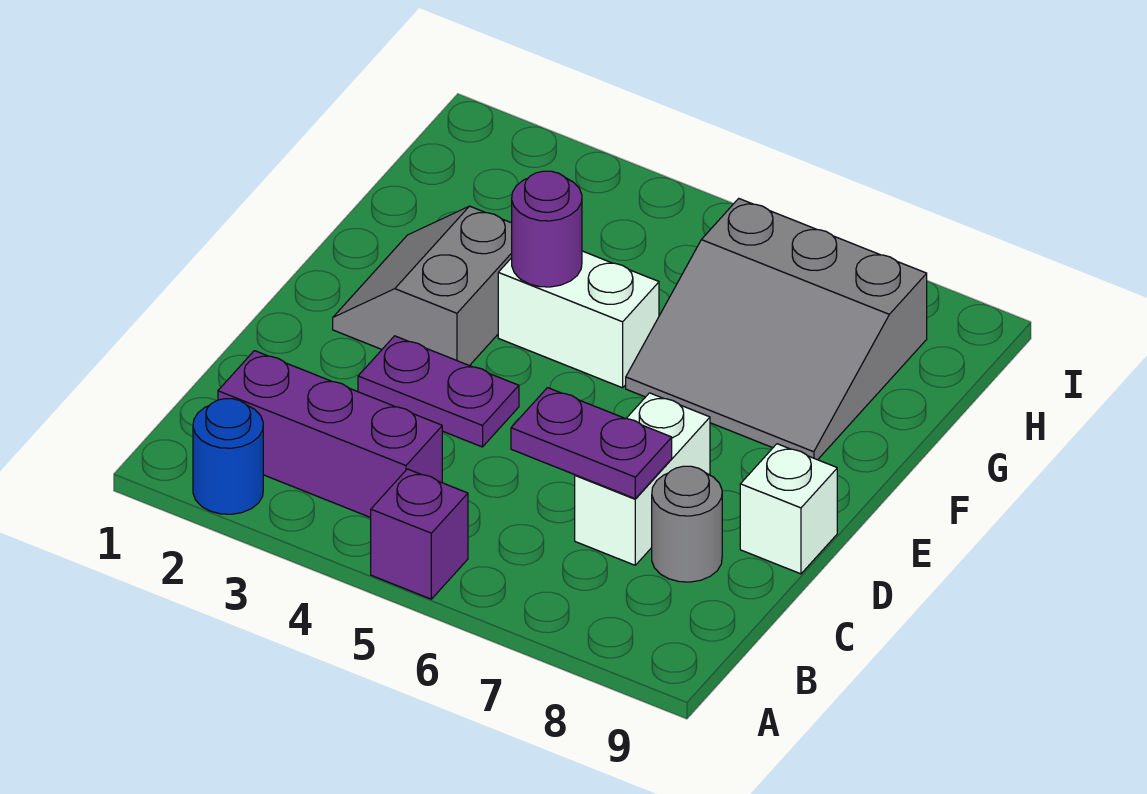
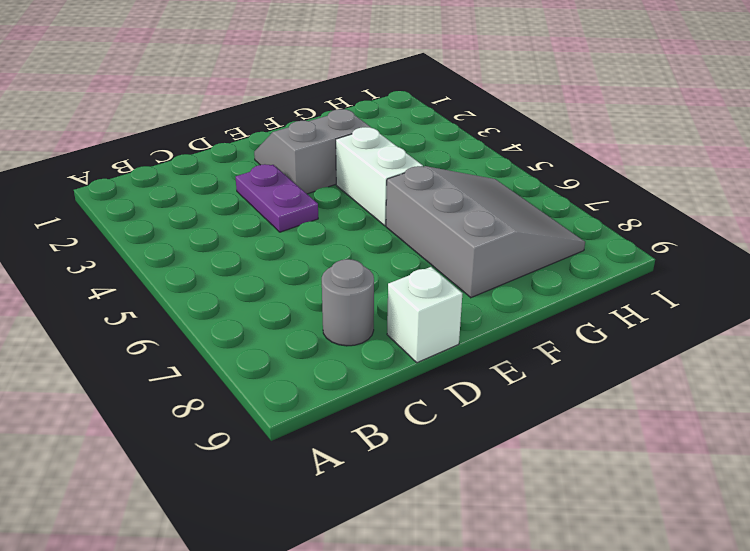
grey 3x3 slope [386,166,585,298] -> grey 3x3 slope turned to [626,199,927,460]
none -> blue 1x1 round brick [193,399,263,514]
none -> purple 1x1 brick [371,469,468,599]
none -> purple 1x3 brick [218,351,442,518]

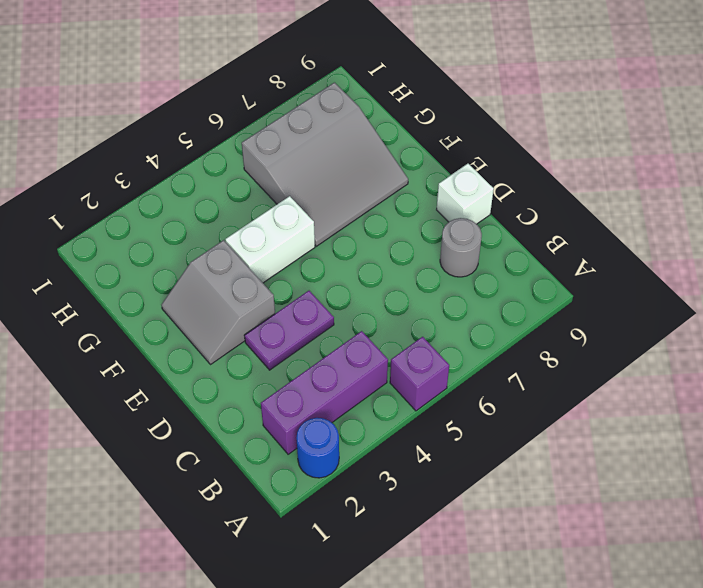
none -> white 1x2 brick [575,393,710,565]
none -> purple 1x2 plate [511,388,672,498]
none -> purple 1x1 round brick [512,171,582,287]

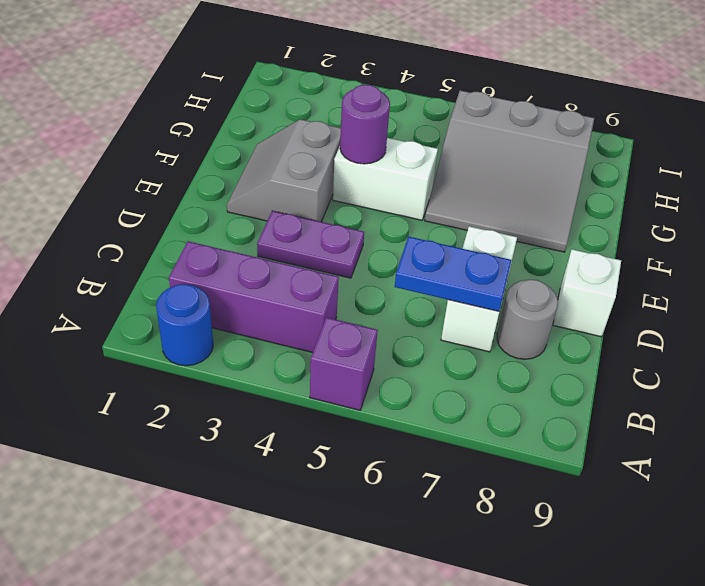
blue 1x2 plate [395,237,512,311] -> purple 1x2 plate [511,388,672,498]

